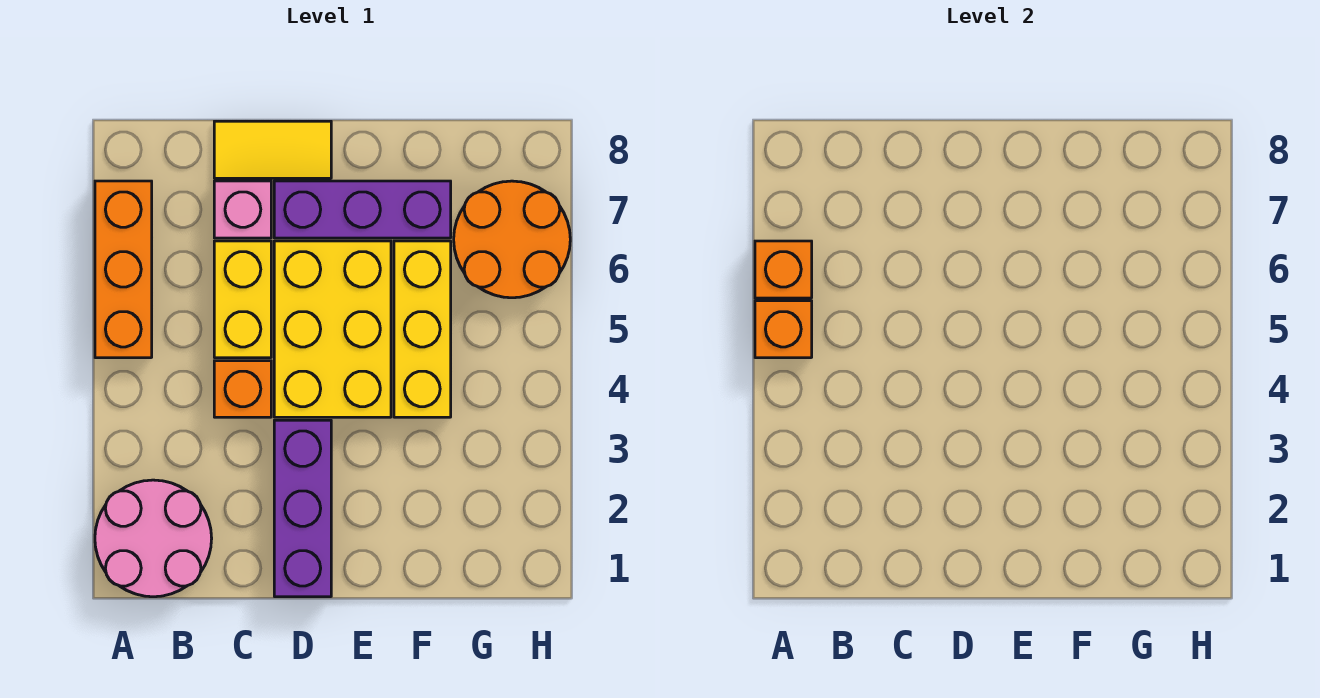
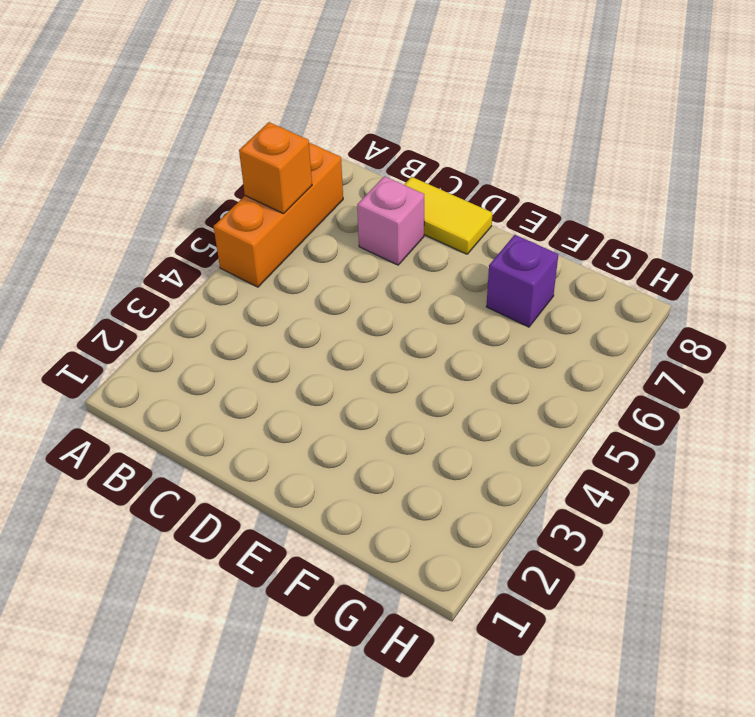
purple 1x1 brick [486,235,558,327] -> purple 1x3 brick [274,181,451,238]
none -> pink 2x2 round brick [95,480,212,597]
none -> orange 1x1 brick [214,361,271,417]
none -> yellow 1x2 brick [214,241,271,358]

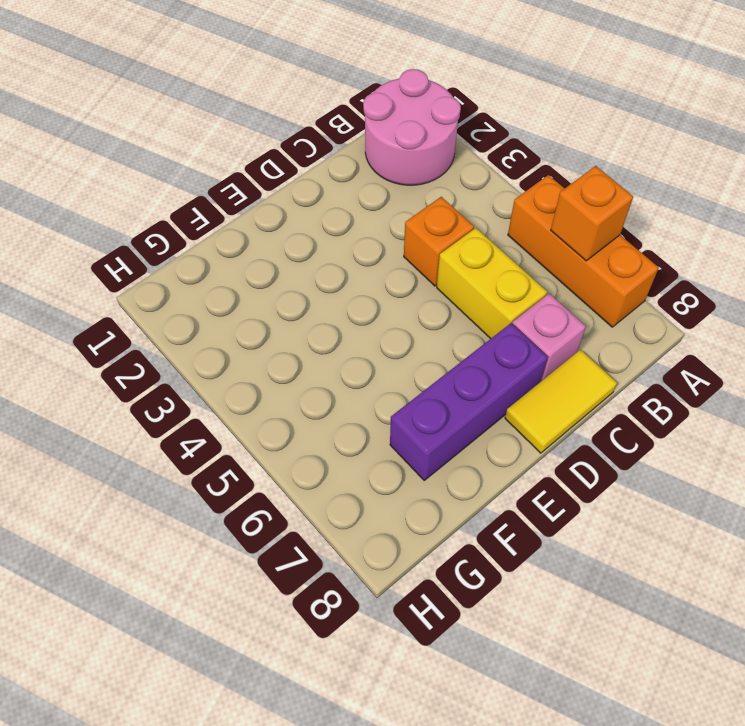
none -> purple 1x3 brick [274,420,331,597]
none -> yellow 2x3 brick [274,241,391,417]
none -> yellow 1x3 brick [394,241,451,417]

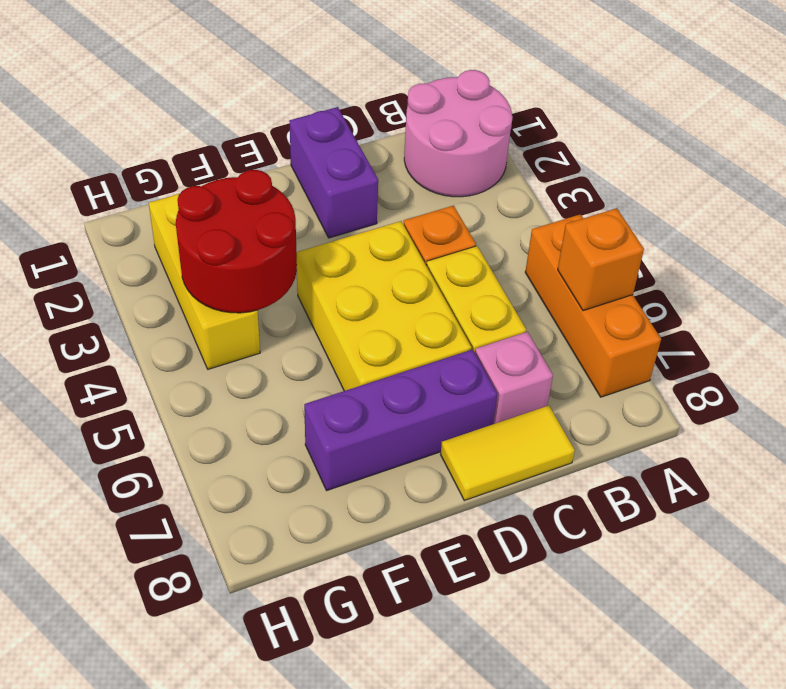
purple 1x2 brick [289,107,378,238] -> purple 1x3 brick [274,420,331,597]
red 2x2 round brick [176,170,297,313] -> none
yellow 1x3 brick [149,193,260,369] -> yellow 1x3 brick moved to [394,241,451,417]
none -> orange 2x2 round brick [454,181,570,298]
none -> orange 1x1 brick [755,301,812,358]

